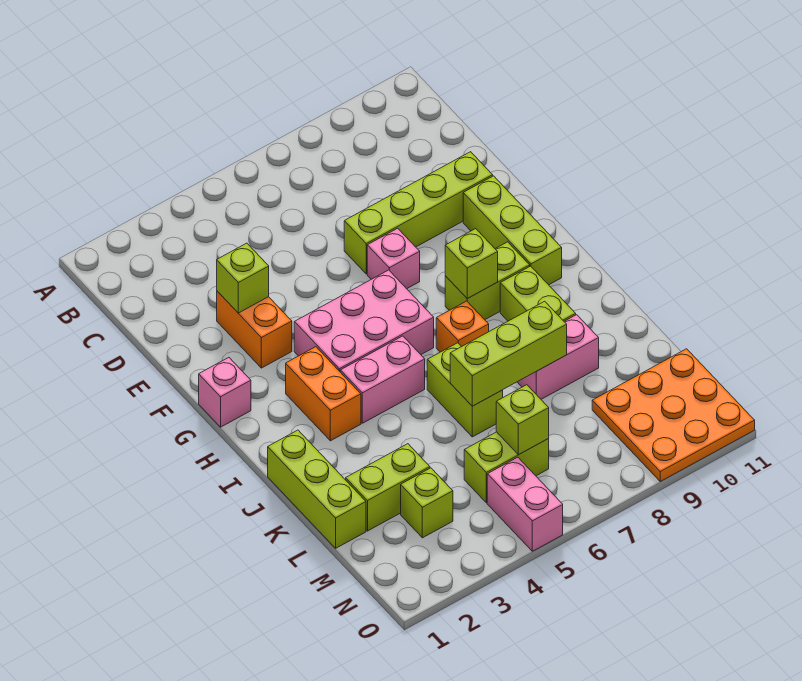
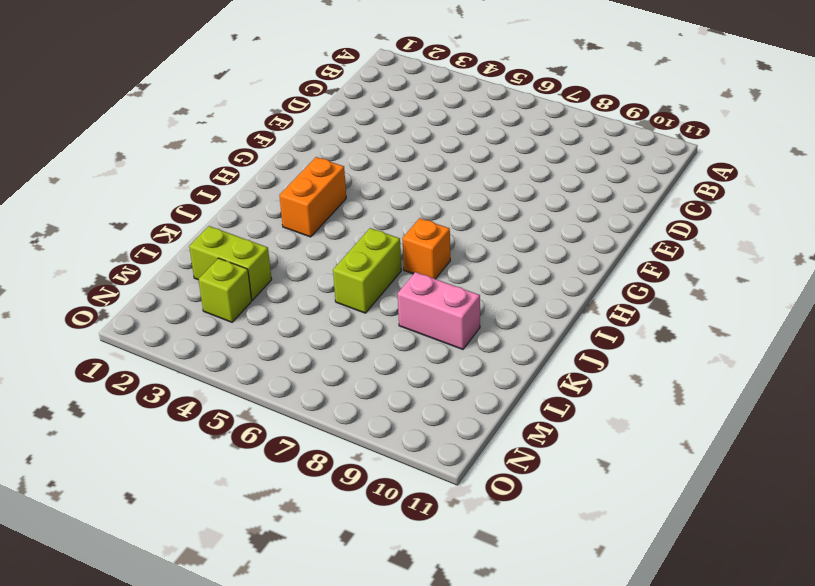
none -> orange 1x2 brick [217,291,292,368]
none -> lime 1x4 brick [344,152,493,274]
none -> pink 1x1 brick [367,228,420,289]

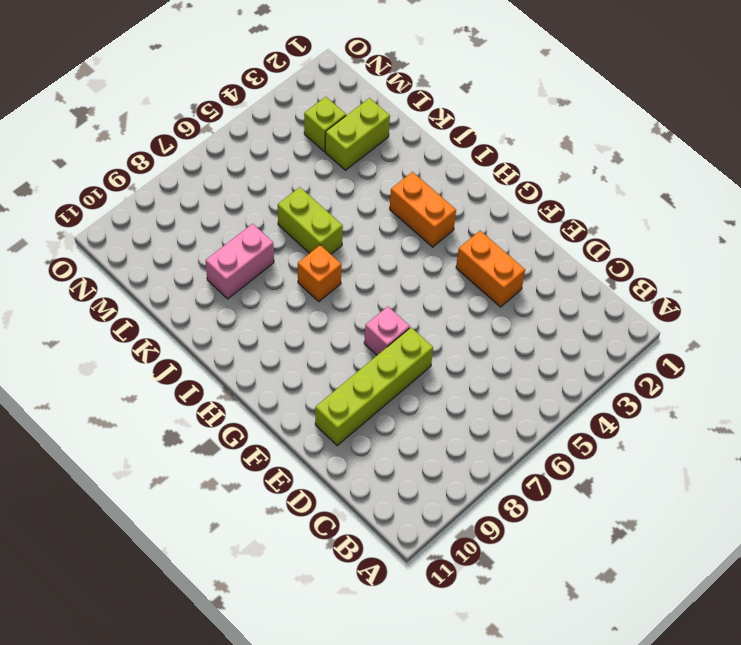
none -> lime 1x3 brick [463,176,562,285]
none -> pink 1x1 brick [199,358,251,427]
none -> pink 2x3 brick [294,270,434,371]

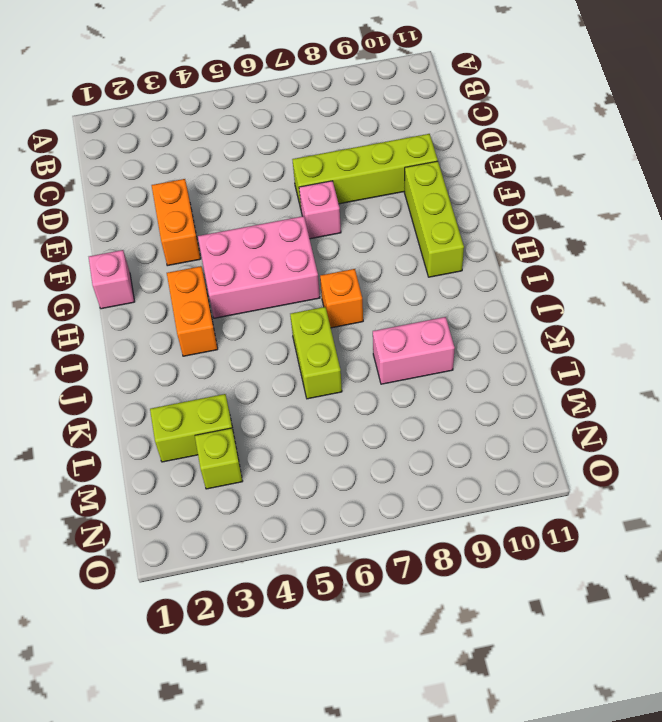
none -> lime 1x2 brick [445,242,530,320]
none -> pink 1x2 brick [340,336,425,423]
none -> lime 1x2 brick [500,266,576,321]

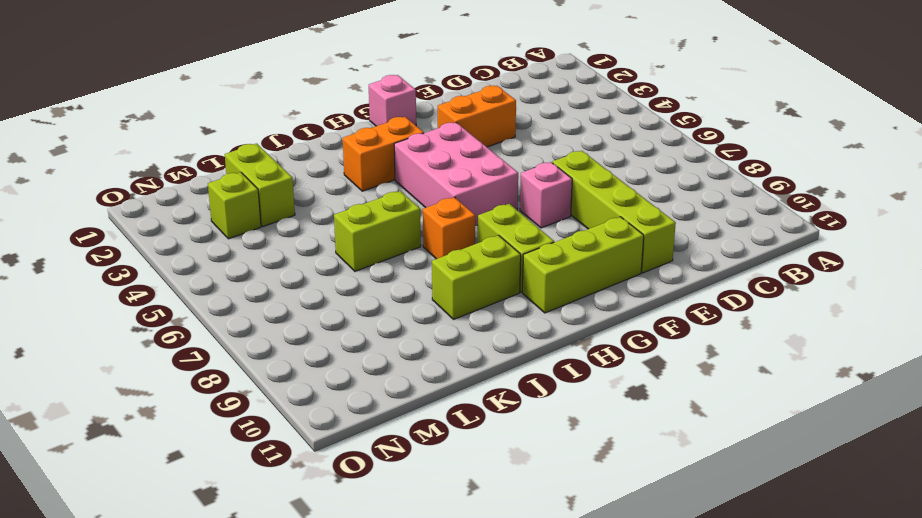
none -> pink 1x2 brick [340,336,425,423]
none -> lime 1x3 brick [268,430,366,548]
none -> pink 1x2 brick [518,315,599,399]

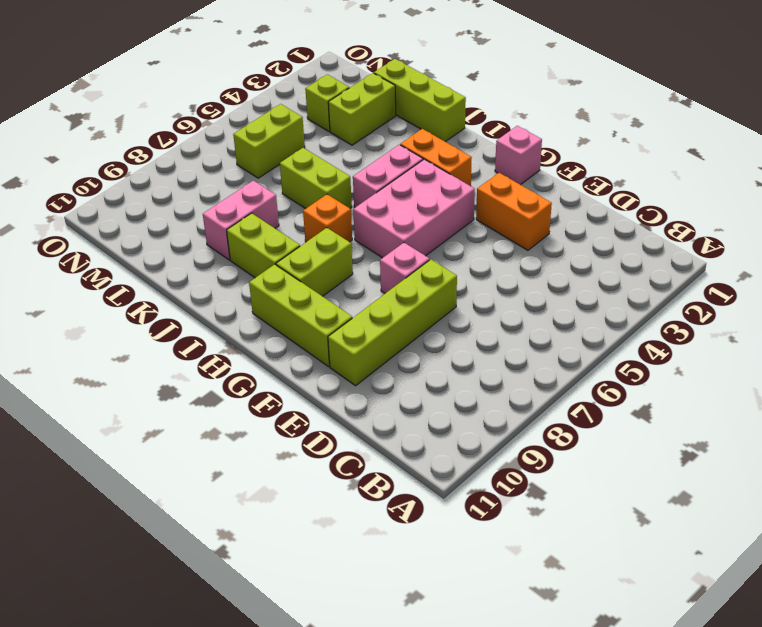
none -> orange 3x3 plate [592,349,755,481]
none -> pink 1x2 brick [487,457,563,551]
none -> lime 1x1 brick [217,243,269,313]

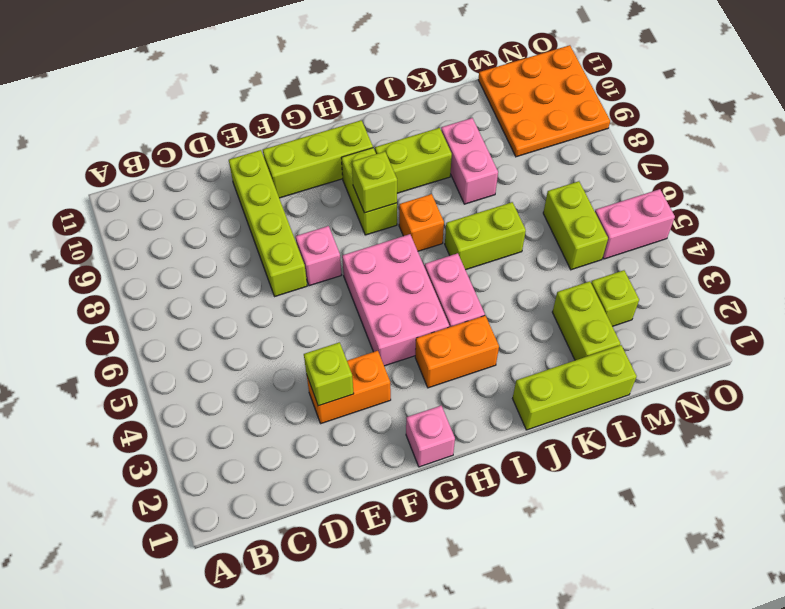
none -> lime 1x3 brick [450,301,567,406]
none -> lime 1x1 brick [496,385,549,455]

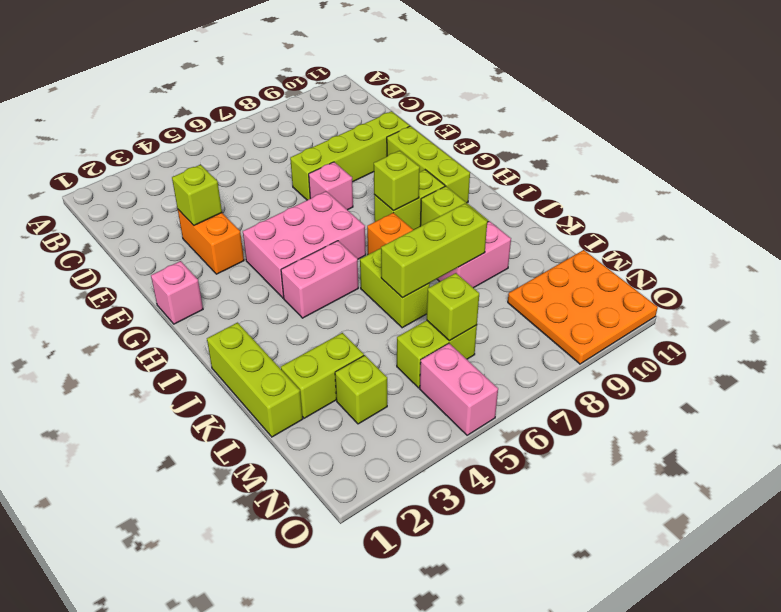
none -> orange 1x2 brick [286,347,361,441]

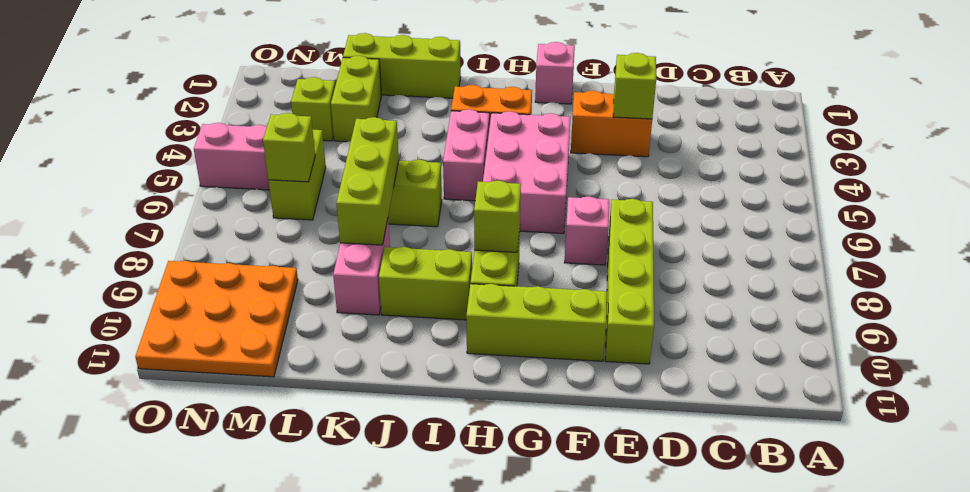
none -> orange 1x1 brick [436,301,489,352]

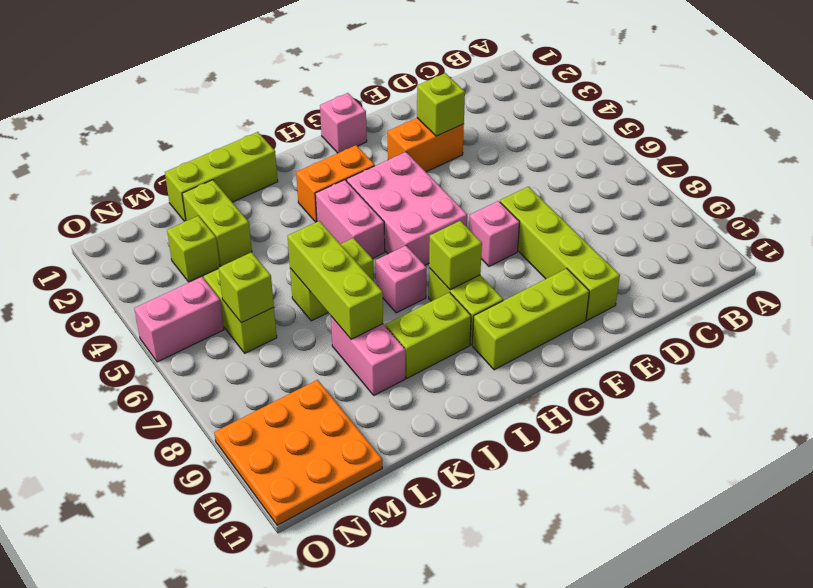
pink 1x1 brick [376,246,427,313] -> orange 1x1 brick [436,301,489,352]

